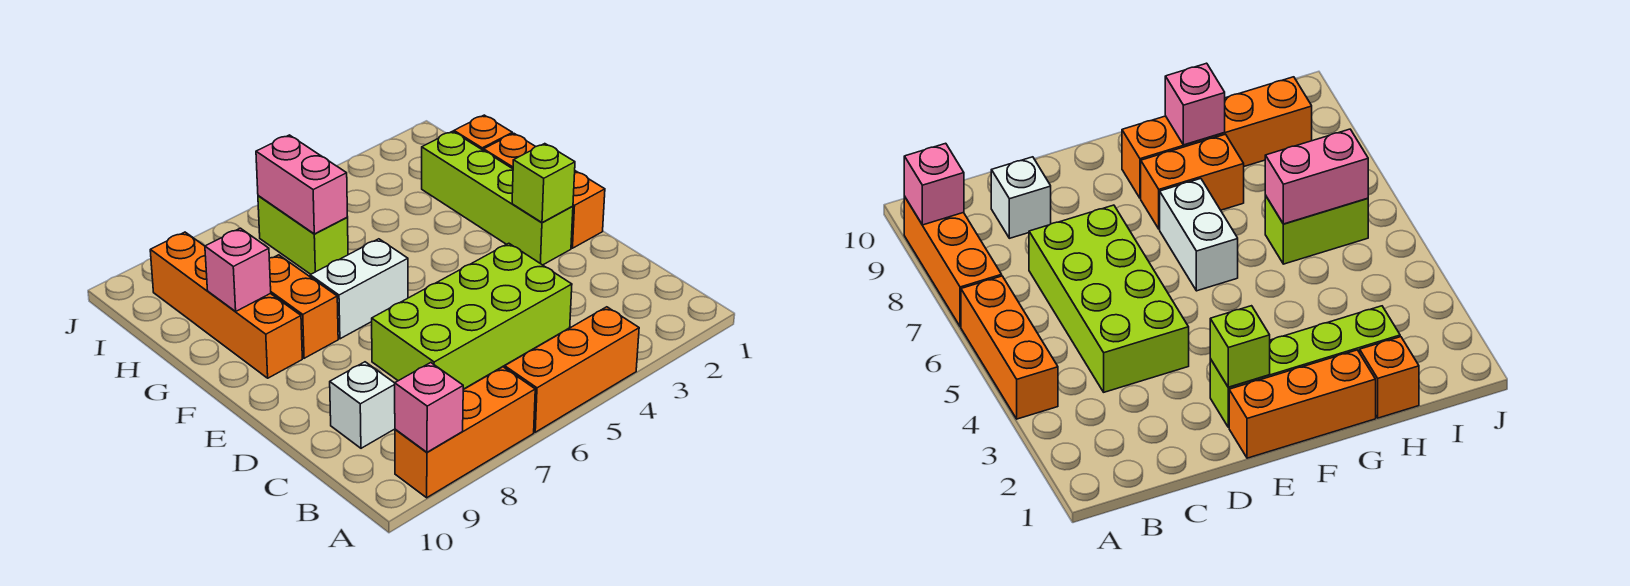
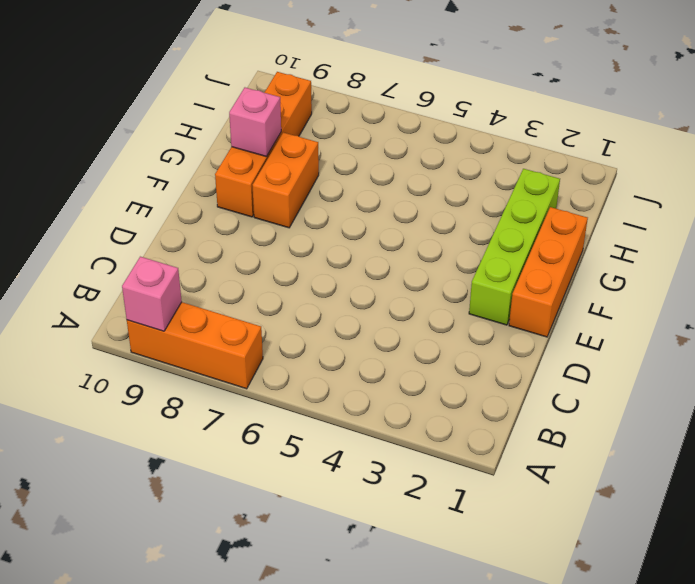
none -> orange 1x3 brick [505,307,639,432]
none -> lime 2x4 brick [372,243,572,389]
none -> white 1x1 brick [330,362,395,448]

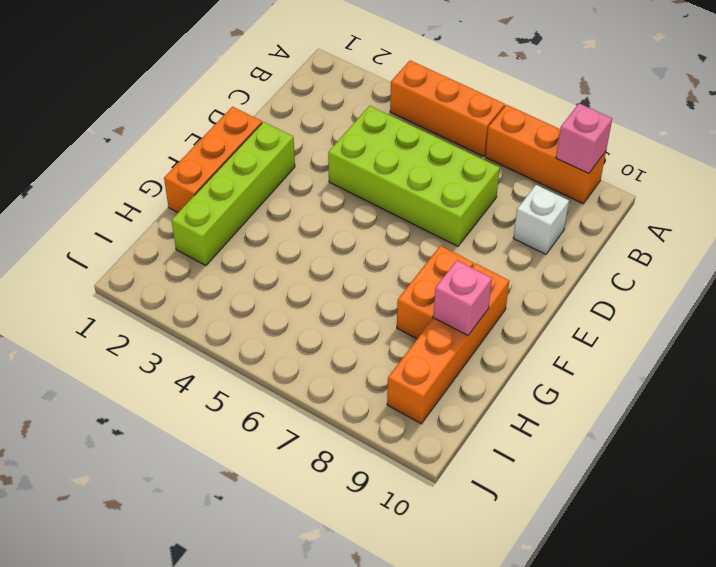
none -> white 1x2 brick [310,239,408,339]
none -> orange 1x1 brick [454,115,512,150]
none -> lime 1x2 brick [258,196,348,274]

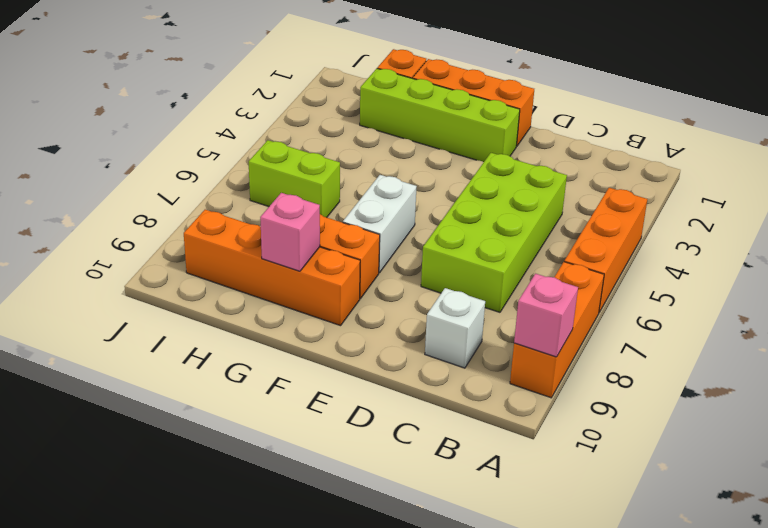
none -> lime 1x1 brick [512,144,575,223]
none -> pink 1x2 brick [256,135,348,234]

